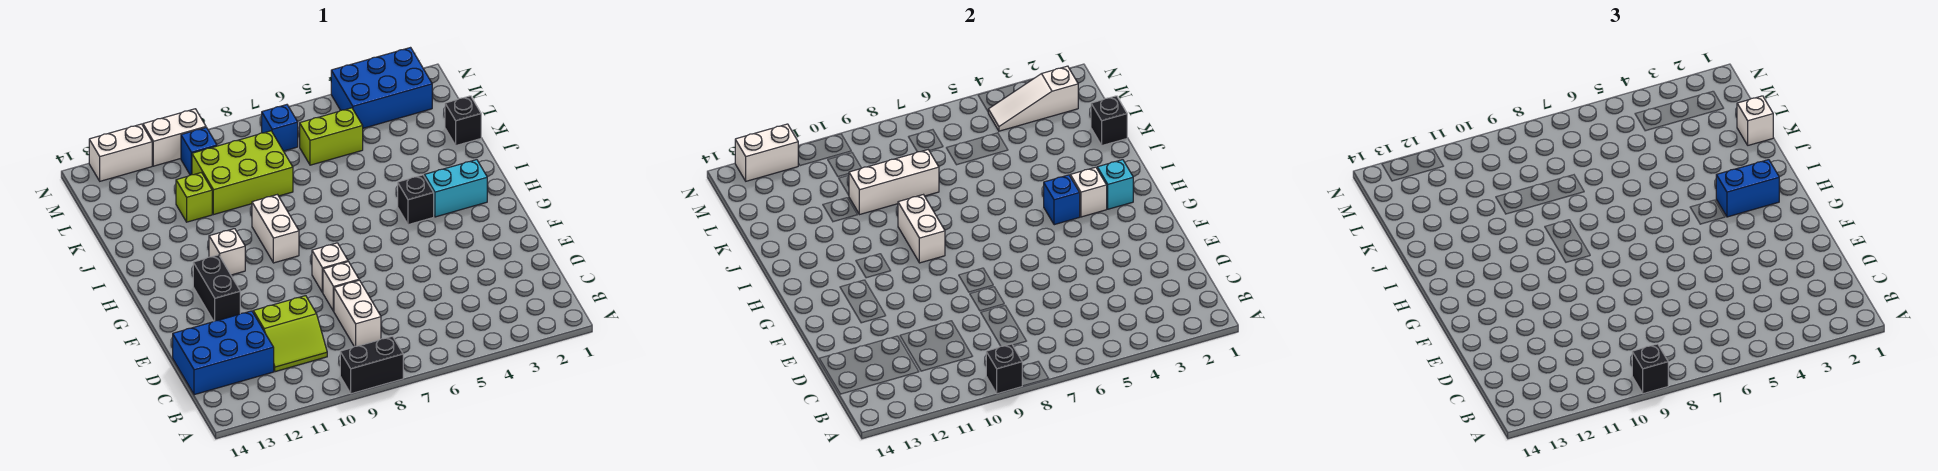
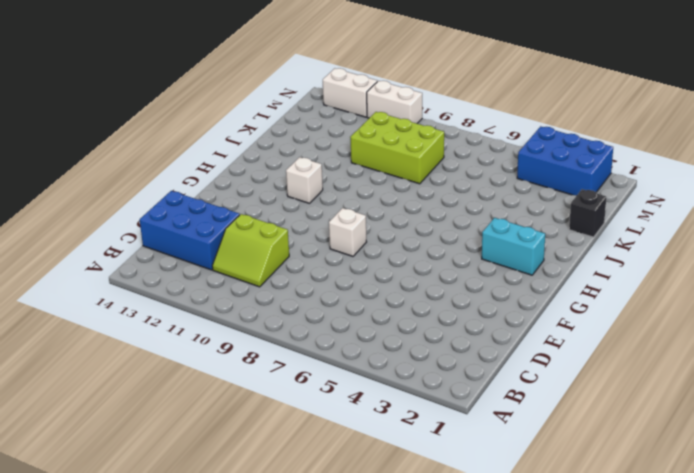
none -> black 1x2 brick [340,336,403,394]
none -> white 1x2 brick [334,280,381,347]
none -> white 1x1 brick [323,262,359,311]
none -> black 1x2 brick [193,255,240,321]

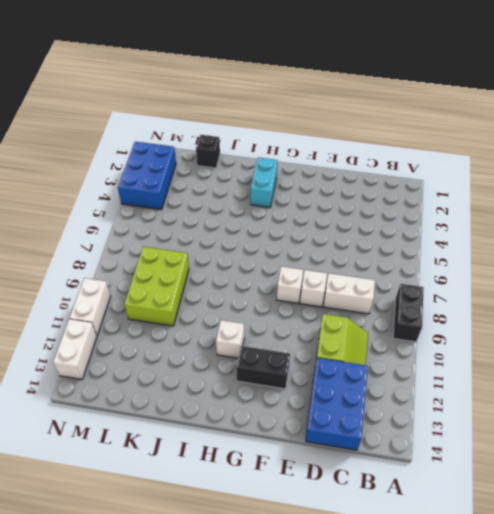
none -> black 1x1 brick [398,175,434,225]
none -> white 1x2 brick [252,195,299,263]
none -> lime 1x1 brick [176,173,212,222]
none -> lime 1x2 brick [300,108,363,165]

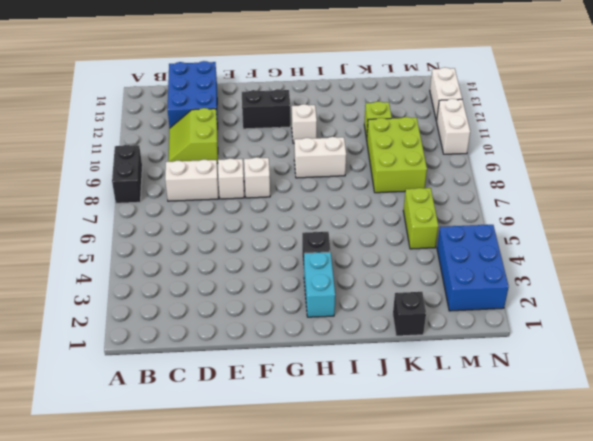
none -> blue 1x1 brick [262,105,298,151]
none -> blue 1x1 brick [181,128,217,175]
none -> black 1x1 brick [986,344,1022,394]
none -> cyan 1x1 brick [1097,160,1133,209]

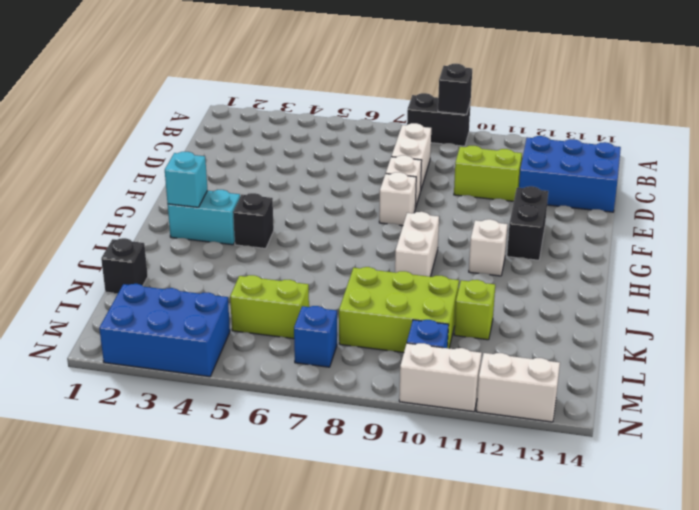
none -> white 1x1 brick [1070,167,1107,217]
none -> blue 1x1 brick [1044,175,1080,225]
none -> white 1x2 brick [898,195,945,263]
none -> black 1x1 brick [1091,96,1127,145]

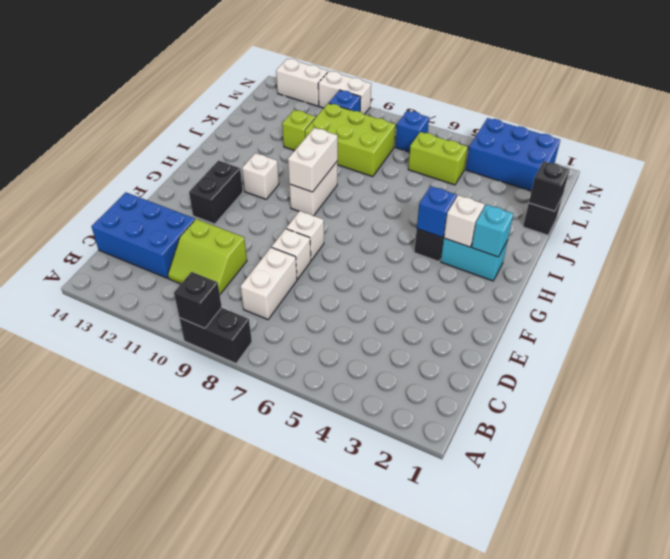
none -> white 1x3 brick [849,150,939,214]
none -> white 1x3 slope [988,66,1078,131]
none -> white 1x2 brick [735,124,798,181]
none -> black 1x1 brick [1632,344,1668,394]

